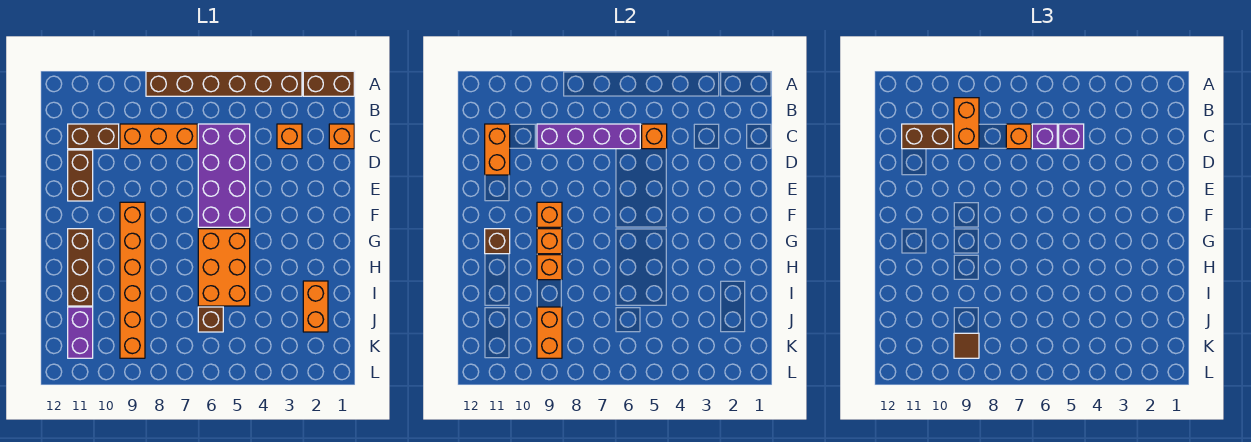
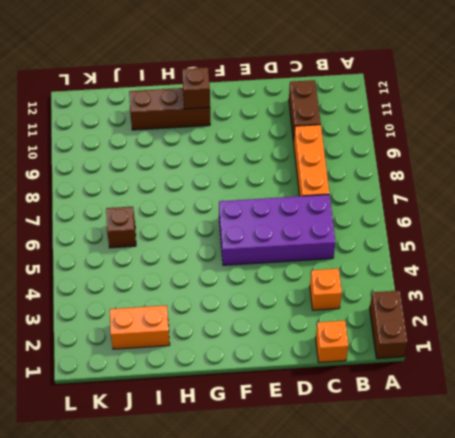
none -> brown 1x6 brick [146,71,302,96]
none -> brown 1x2 brick [68,150,93,201]
none -> orange 1x6 brick [120,202,145,358]

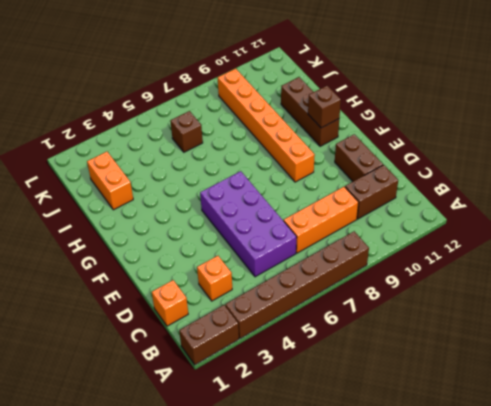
none -> orange 2x3 brick [198,229,250,306]
none -> purple 1x2 brick [68,307,93,358]
none -> orange 1x1 brick [642,124,667,149]

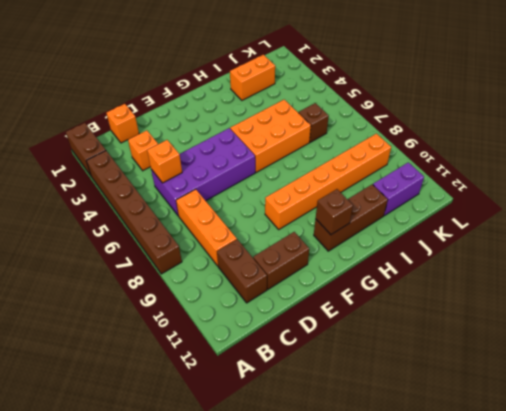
none -> purple 1x4 brick [537,124,640,149]
none -> orange 1x2 brick [485,124,510,175]
none -> orange 1x1 brick [537,202,562,227]

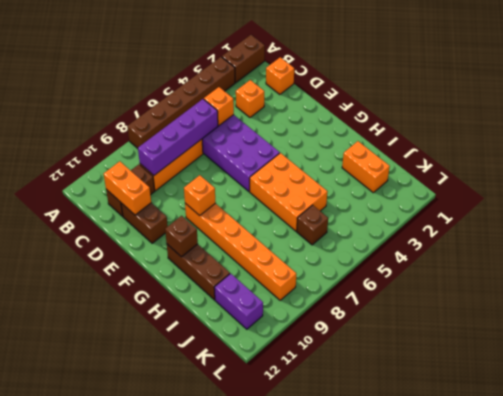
none -> orange 1x1 brick [537,229,562,254]
none -> orange 1x1 brick [537,255,562,280]
none -> orange 1x2 brick [537,307,562,358]

